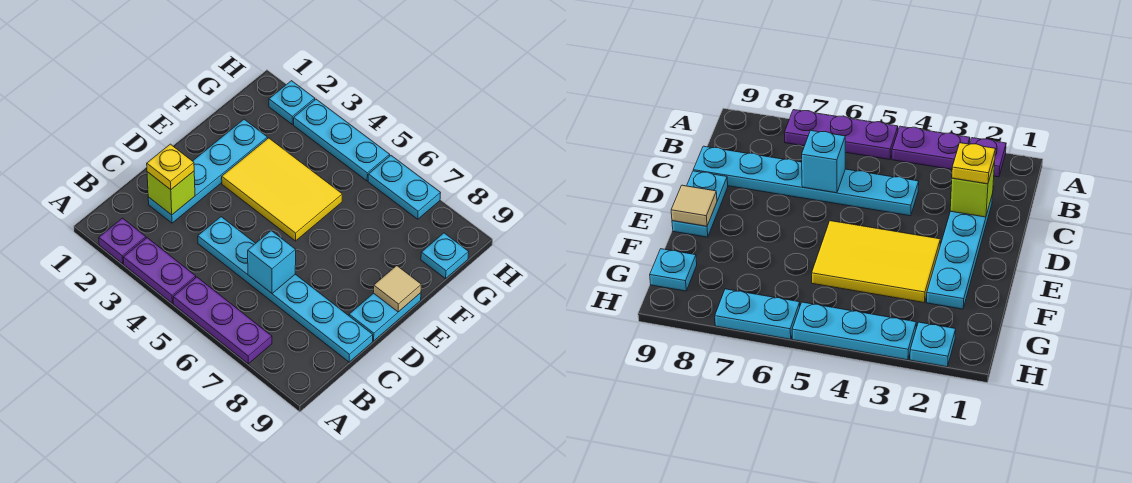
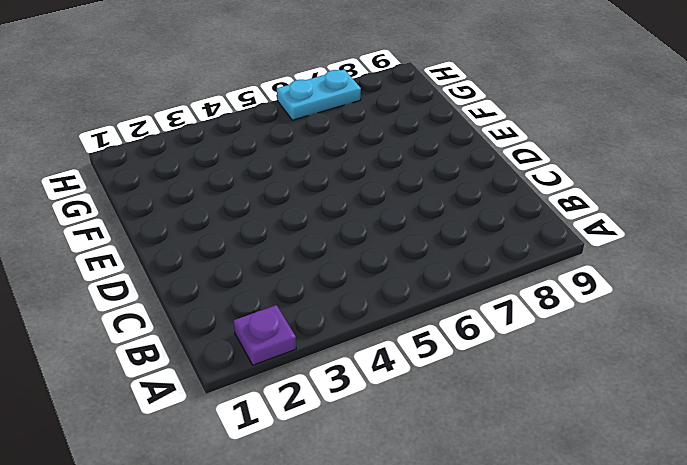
none -> purple 1x2 plate [123,238,196,303]
none -> purple 1x3 plate [173,277,272,364]
none -> cyan 1x4 plate [148,119,268,223]

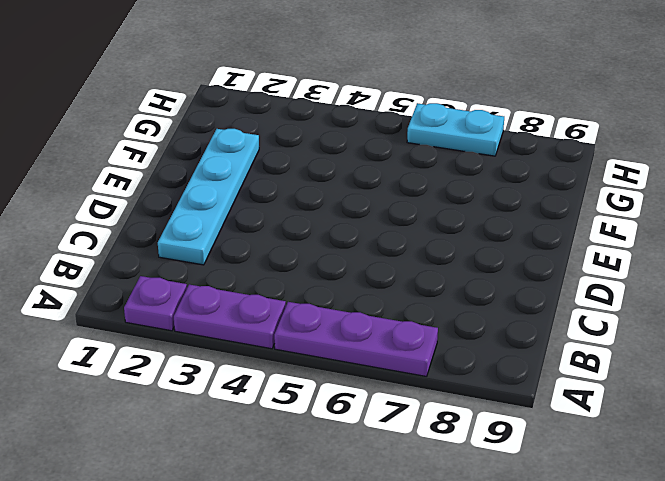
none -> cyan 1x6 plate [198,217,373,362]
none -> cyan 1x2 plate [349,293,421,341]
none -> yellow 2x3 tile [222,138,342,241]

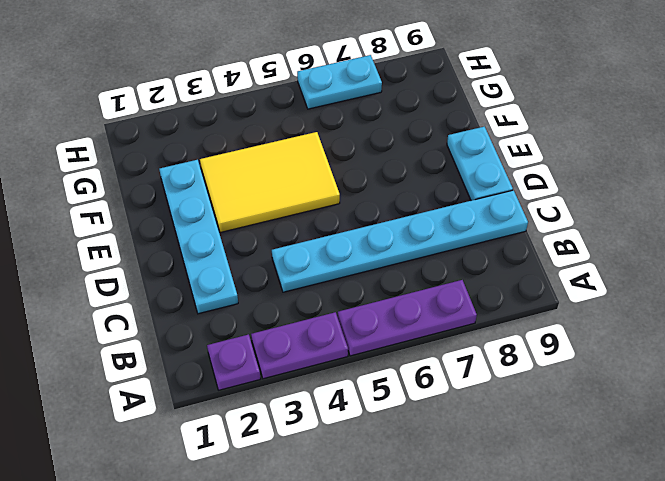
none -> cyan 1x1 plate [421,233,469,279]
none -> cyan 1x1 plate [269,81,315,124]
none -> cyan 1x3 plate [294,99,390,181]

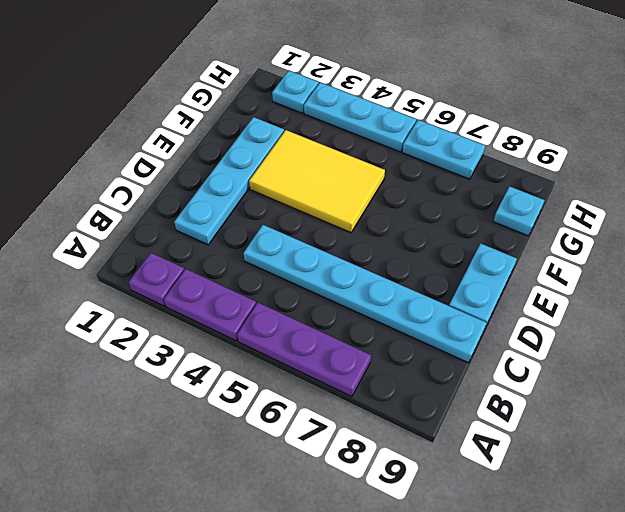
none -> lime 1x1 brick [147,171,195,215]
none -> cyan 1x1 brick [248,231,296,293]
none -> tan 1x1 tile [373,266,421,312]

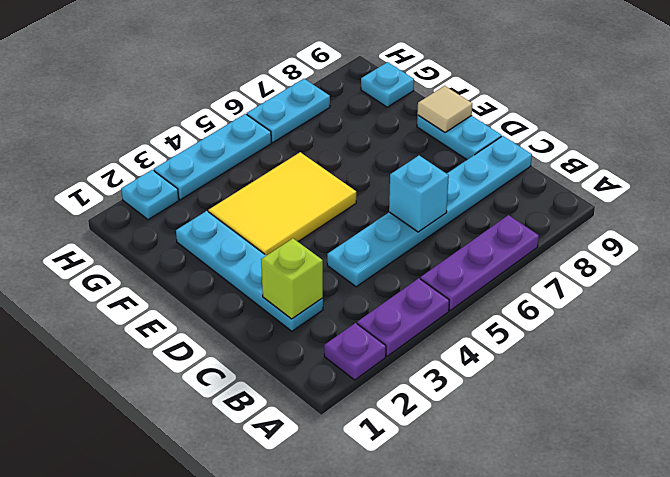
none -> yellow 1x1 plate [147,144,194,190]

